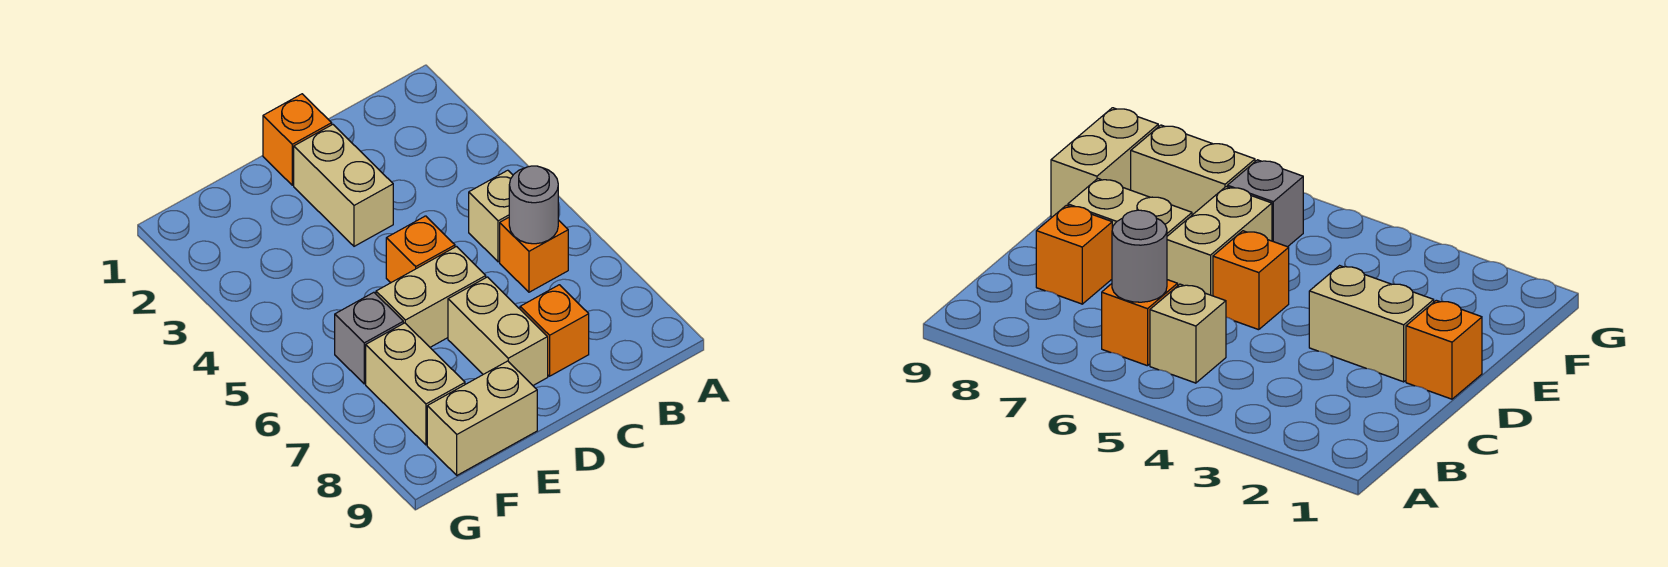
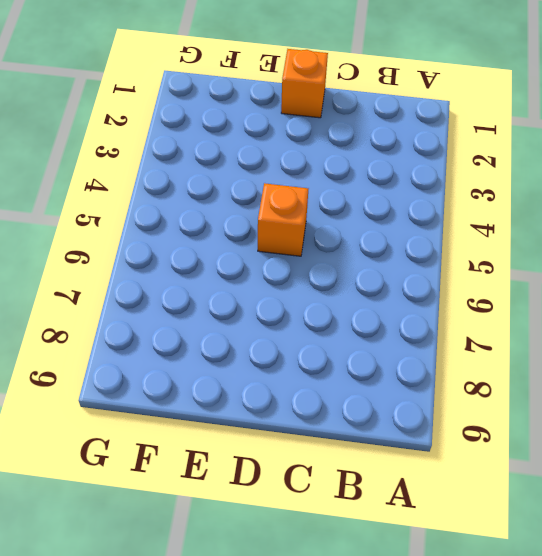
none -> tan 1x1 brick [469,170,513,262]
none -> orange 1x1 brick [500,218,568,292]
none -> orange 1x1 brick [520,285,589,376]

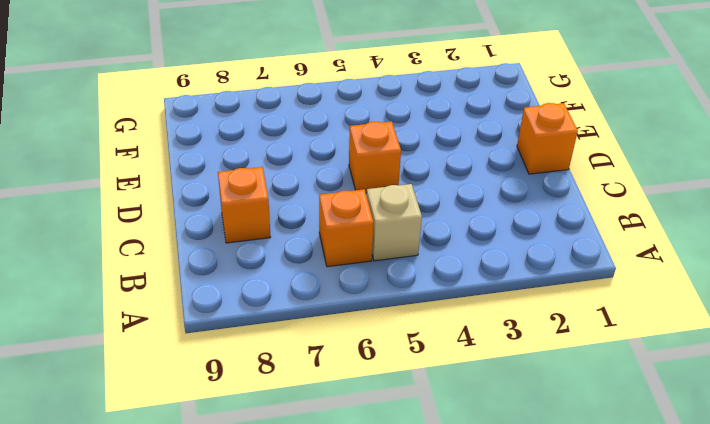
none -> tan 1x2 brick [294,125,393,246]
none -> tan 1x2 brick [376,247,486,347]
none -> tan 1x2 brick [448,277,548,385]

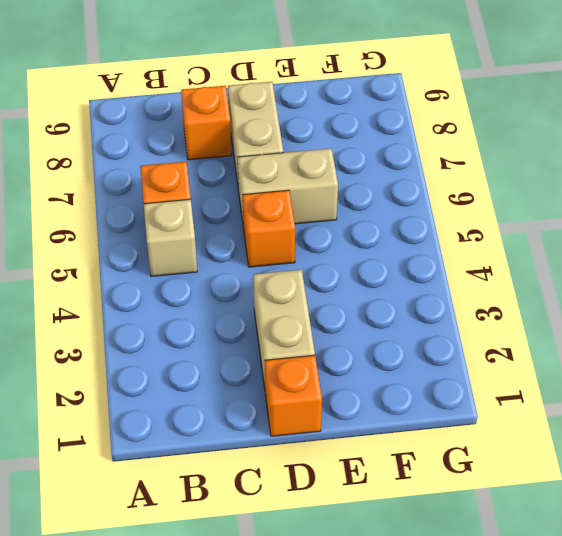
none -> tan 1x2 brick [427,361,537,475]
none -> grey 1x1 brick [335,292,403,384]
none -> tan 1x2 brick [366,323,465,445]

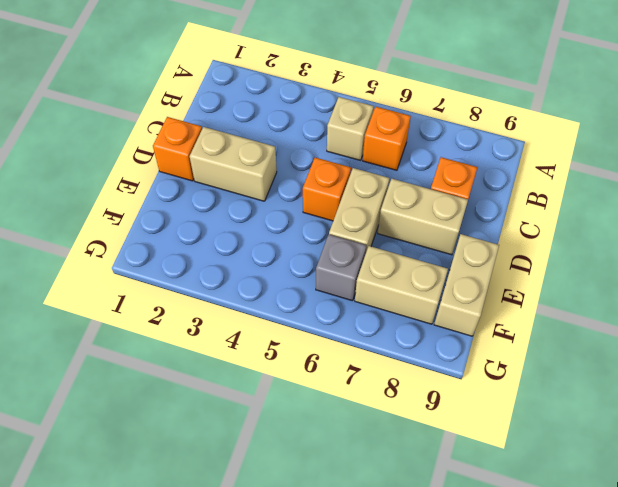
none -> grey 1x1 round brick [509,166,558,244]

